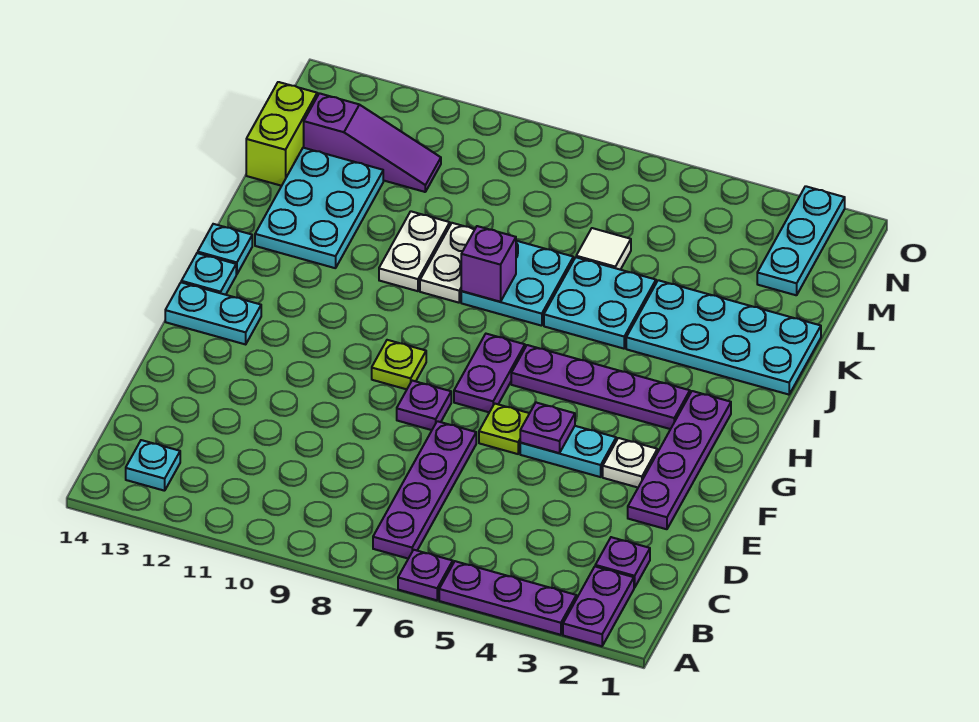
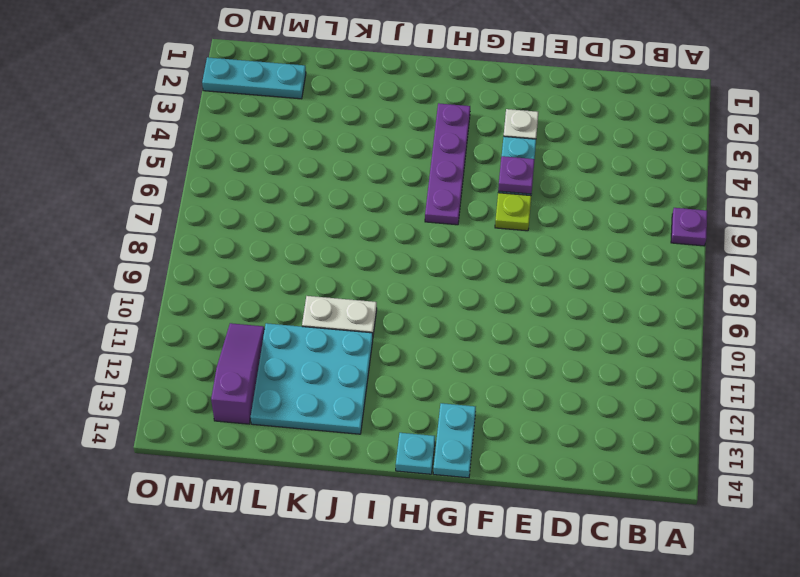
cyan 3x3 plate [251,323,373,434] -> cyan 2x3 plate [255,148,383,268]
none -> purple 1x2 plate [563,567,634,646]
none -> purple 1x3 plate [439,561,576,635]
none -> purple 1x4 plate [373,421,476,559]

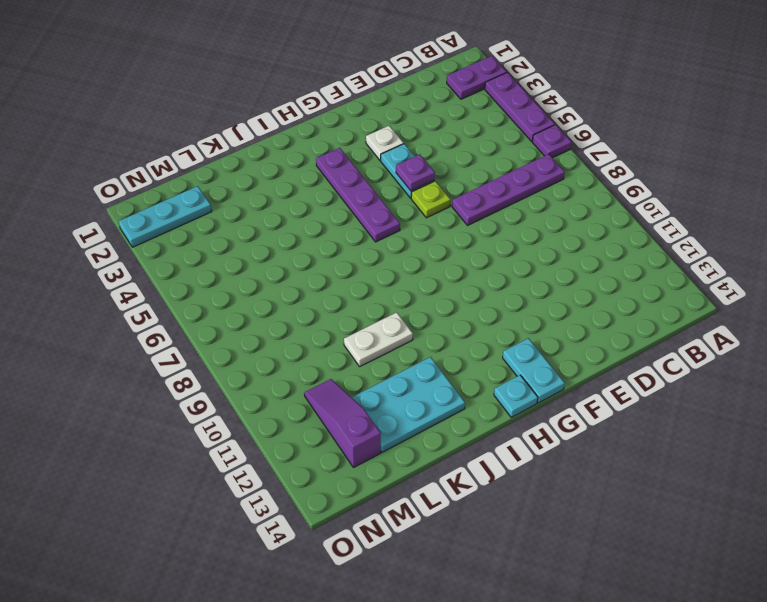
none -> cyan 1x1 plate [126,440,180,491]
none -> purple 1x1 plate [595,537,650,588]
none -> purple 1x4 plate [628,391,731,529]

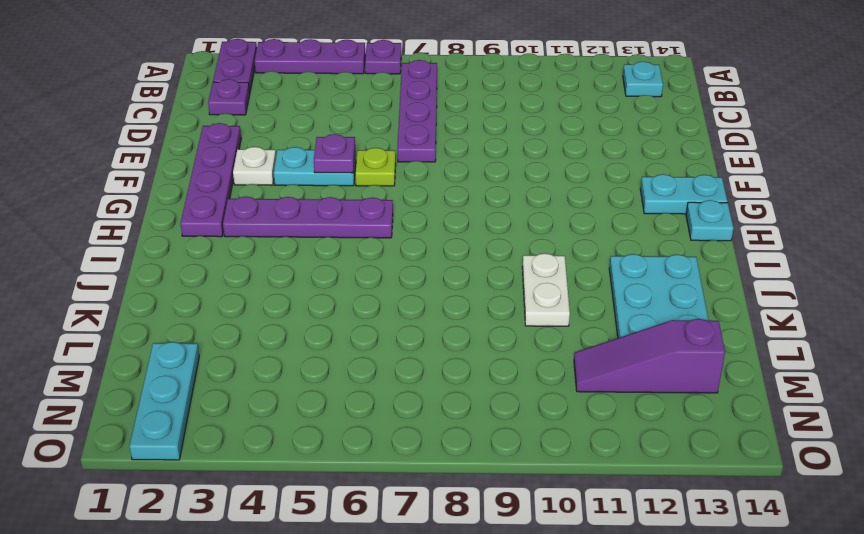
none -> purple 1x1 plate [397,381,451,430]
none -> purple 1x2 plate [454,334,525,412]
none -> lime 1x1 plate [372,340,426,389]

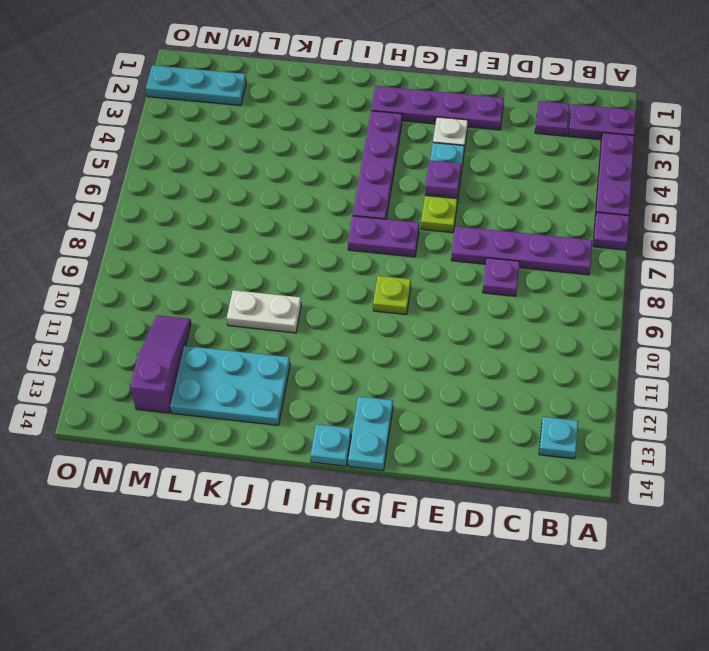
purple 1x1 plate [483,258,520,296] -> purple 1x1 plate moved to [397,381,451,430]
none -> cyan 1x1 plate [198,224,252,275]
none -> cyan 2x4 plate [626,280,821,395]
none -> cyan 2x2 plate [544,257,656,349]

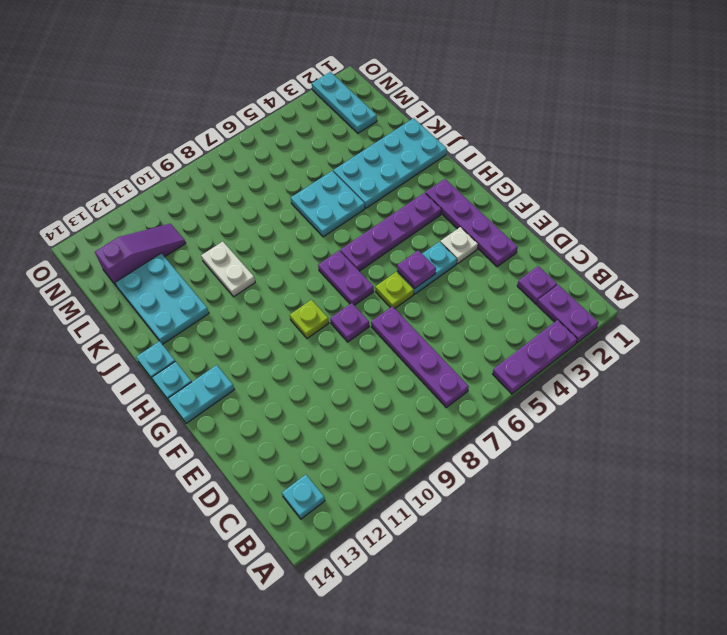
none -> purple 1x1 plate [398,550,453,600]
none -> cyan 2x2 plate [461,241,573,326]
none -> white 1x2 plate [420,223,475,303]

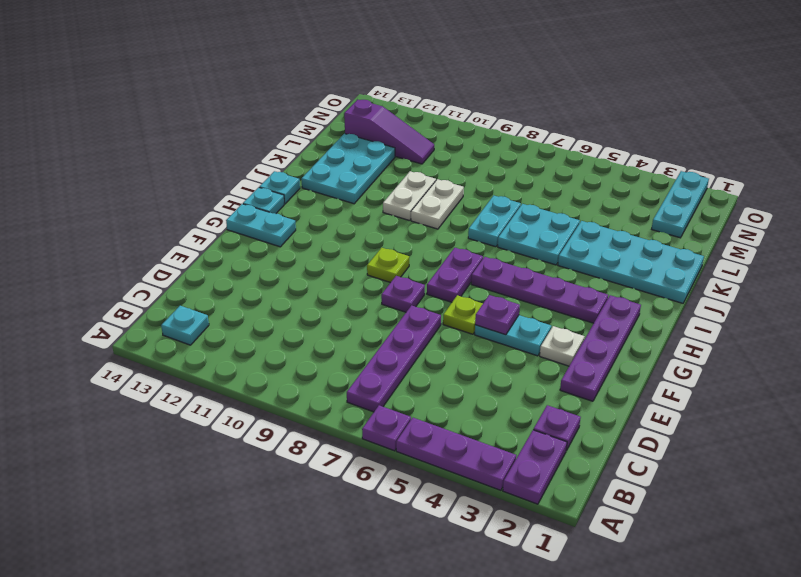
cyan 1x2 plate [468,195,521,247] -> cyan 2x2 plate [461,241,573,326]
none -> white 1x1 tile [576,228,631,270]
none -> lime 1x2 brick [246,82,317,186]
none -> purple 1x1 brick [461,226,516,302]

